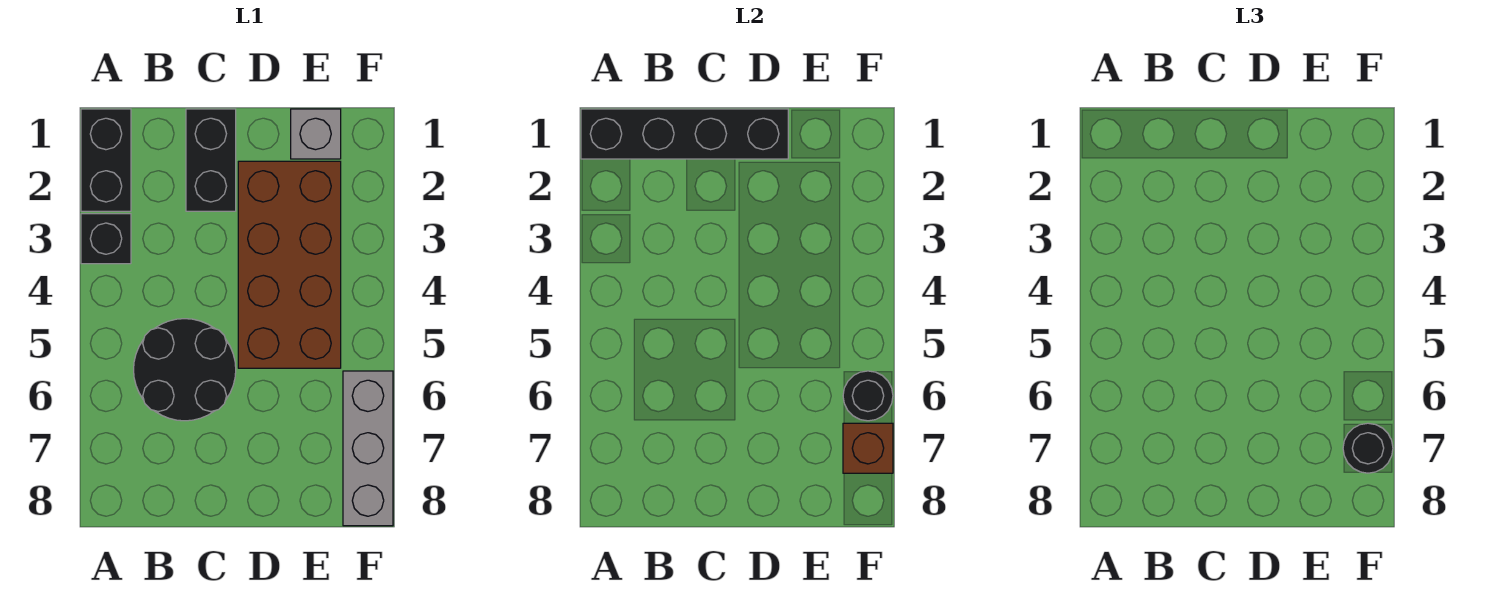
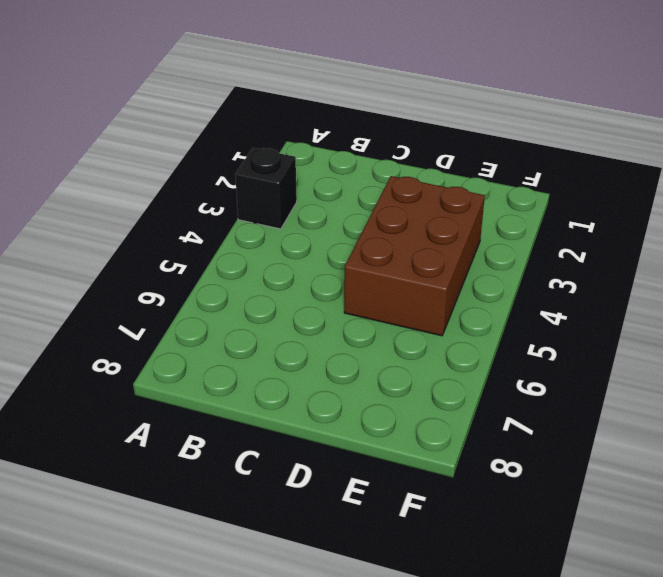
brown 2x3 brick [344,176,485,336] -> brown 2x4 brick [238,161,341,368]
none -> black 1x2 brick [81,109,131,211]
none -> black 2x2 round brick [134,319,236,421]

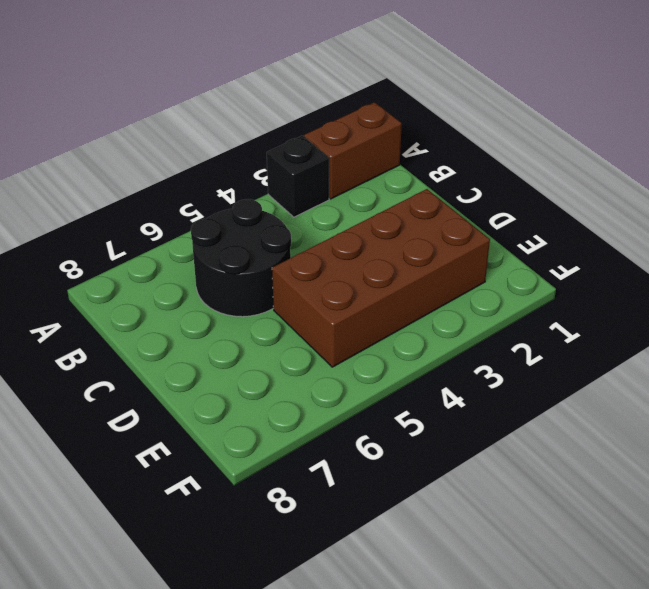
brown 1x2 brick [304,102,402,199] -> black 1x2 brick [81,109,131,211]
none -> black 1x2 brick [186,109,236,211]
none -> grey 1x1 brick [291,109,341,159]

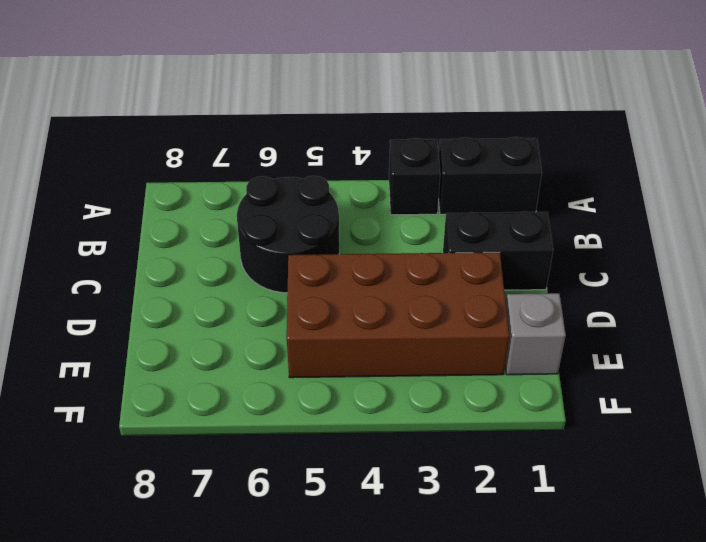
none -> grey 1x3 brick [343,371,393,526]
none -> black 1x4 brick [581,109,788,159]

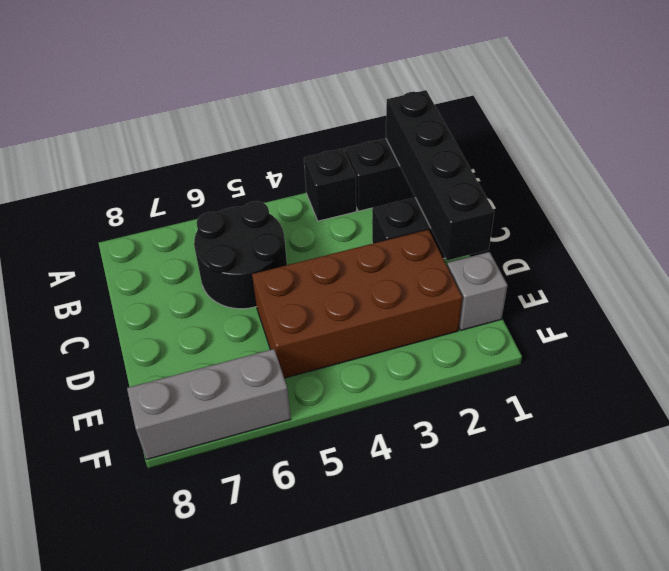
none -> black 1x1 round brick [843,371,893,421]
none -> brown 1x1 brick [843,423,893,473]

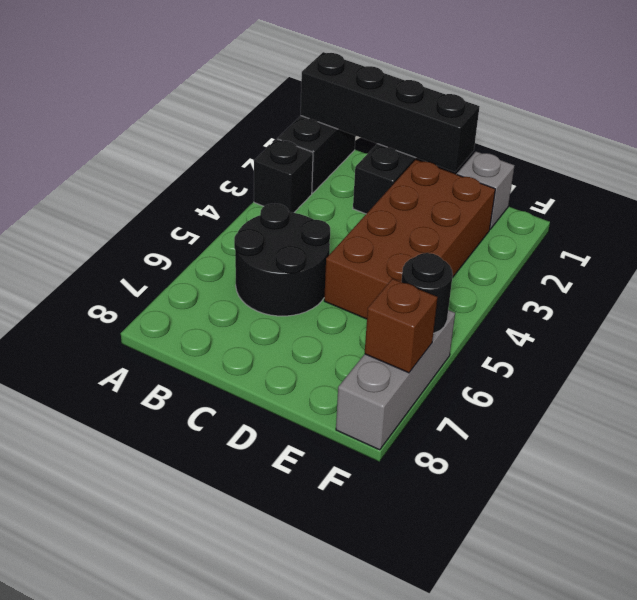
none -> black 1x1 round brick [1343,423,1393,473]

